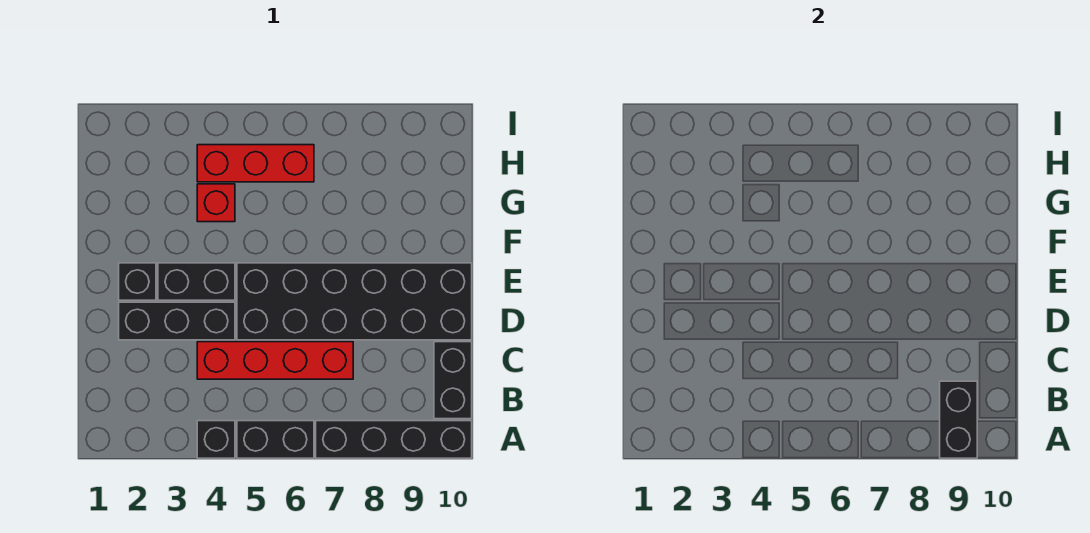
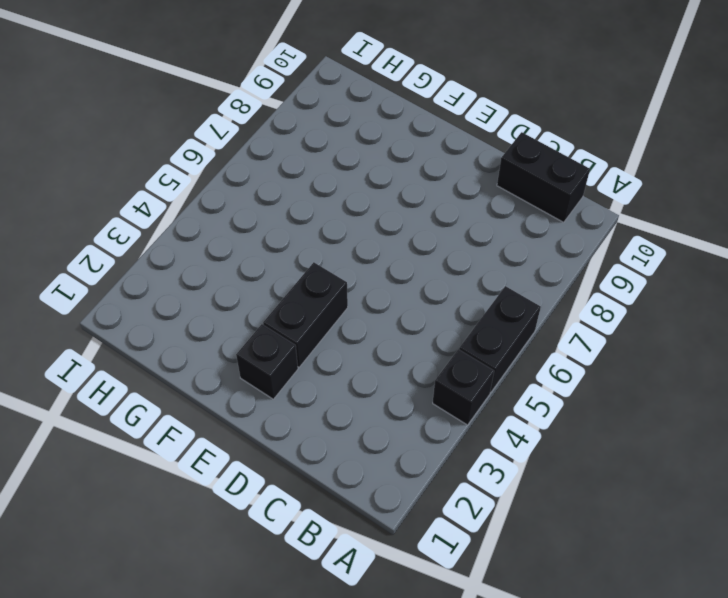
none -> black 1x4 brick [316,421,472,458]
none -> red 1x4 brick [197,342,353,379]
none -> black 1x3 brick [119,302,235,340]

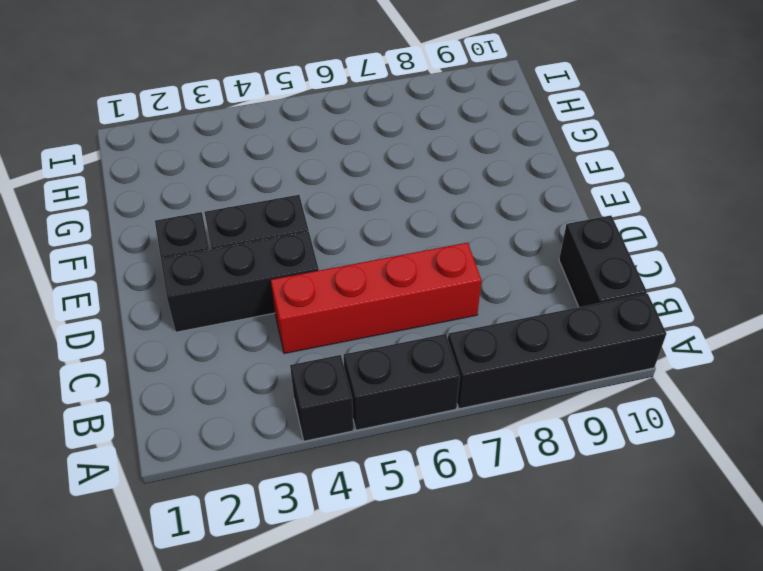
none -> black 2x6 brick [237,263,472,340]
none -> red 1x1 brick [197,184,235,222]
none -> red 1x3 brick [197,145,314,182]

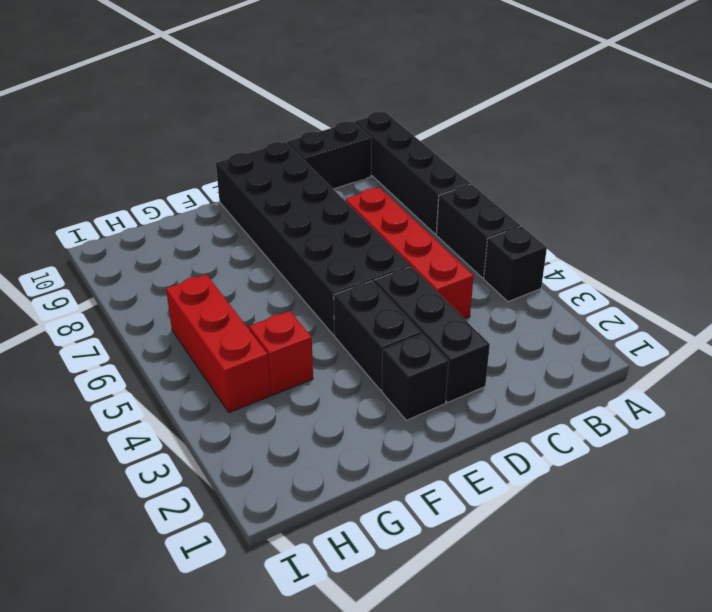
none -> black 1x2 brick [940,381,977,458]

